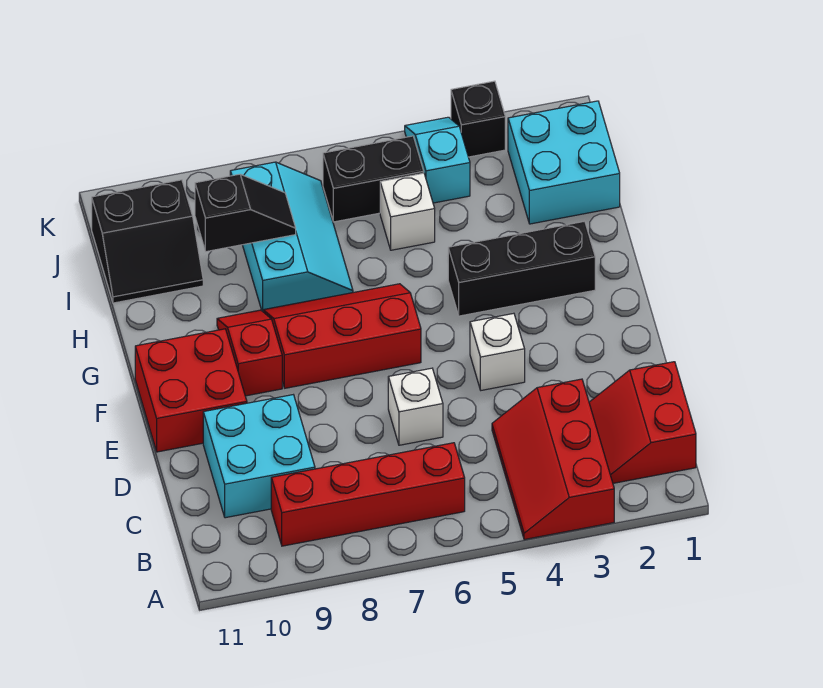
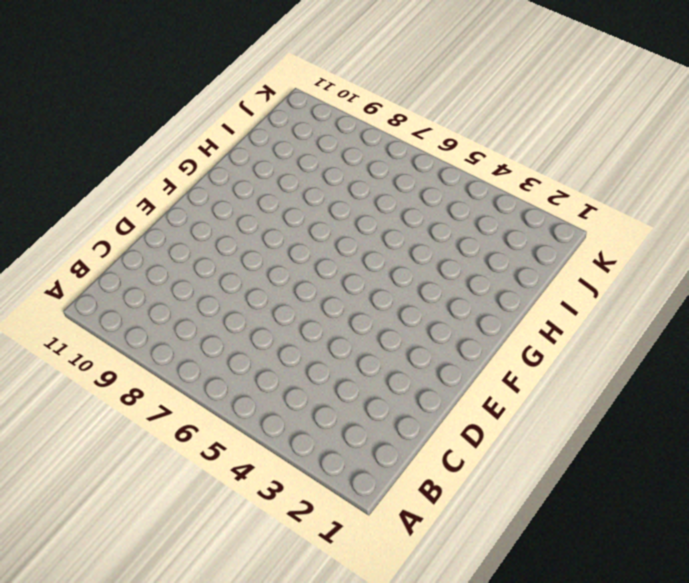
none -> red 2x3 slope [492,379,614,540]
none -> red 2x2 slope [589,362,696,483]
none -> red 1x4 brick [271,443,465,546]

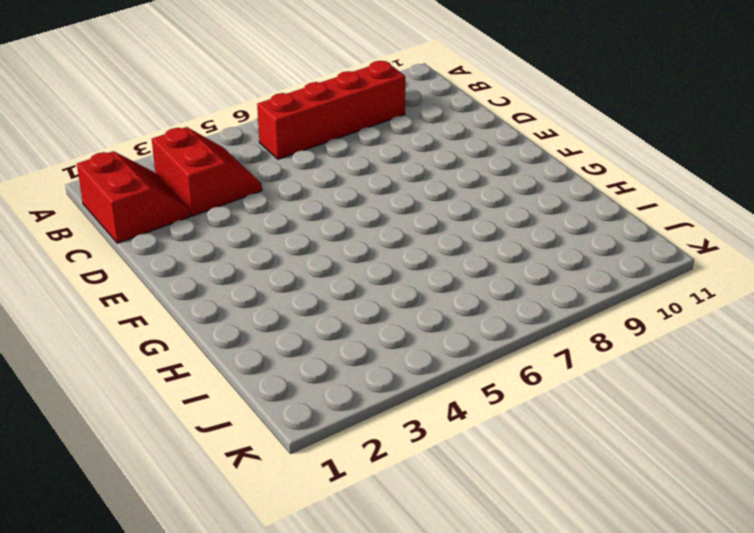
red 2x2 slope [152,127,262,216] -> red 2x3 slope [492,379,614,540]
none -> cyan 2x2 brick [203,395,315,518]
none -> white 1x1 brick [388,368,443,445]
none -> white 1x1 brick [470,313,525,390]

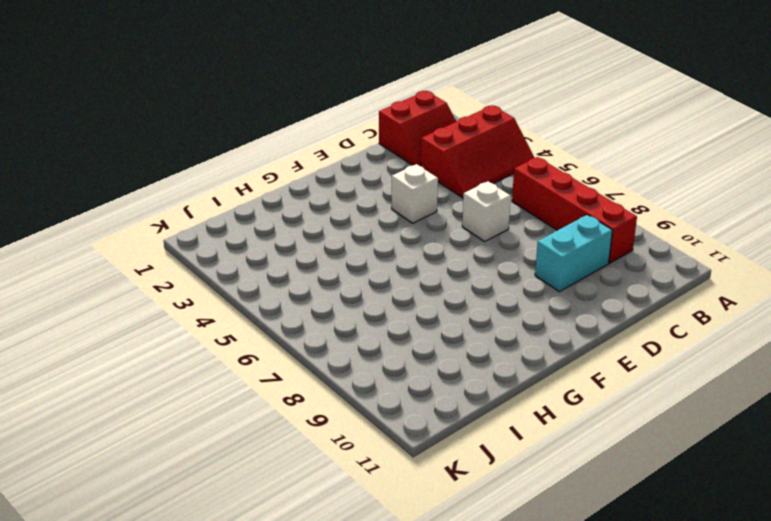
cyan 1x2 brick [535,215,612,292] -> cyan 2x2 brick [203,395,315,518]
none -> red 2x2 brick [135,329,247,452]
none -> red 2x3 slope [263,284,421,388]
none -> red 1x2 slope [217,310,282,396]

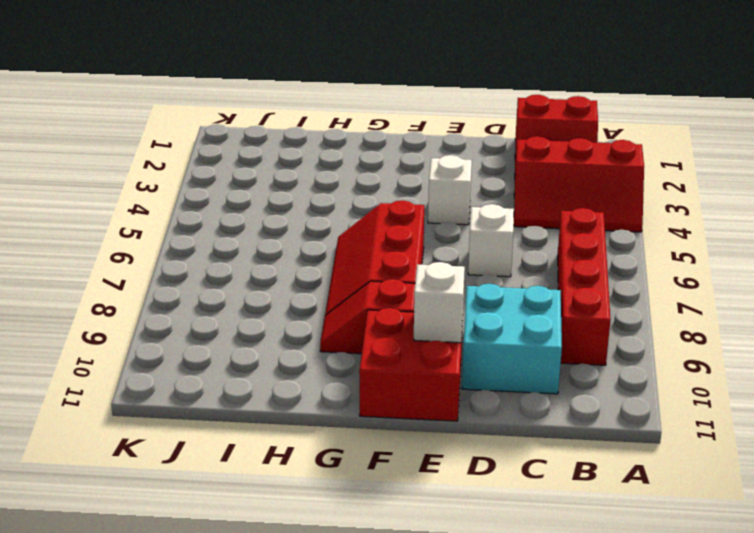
white 1x1 brick [414,262,465,343] -> white 1x1 brick moved to [380,173,435,250]
none -> black 1x3 brick [448,221,595,316]
none -> cyan 2x3 slope [230,162,353,311]
none -> cyan 2x2 brick [508,101,620,224]

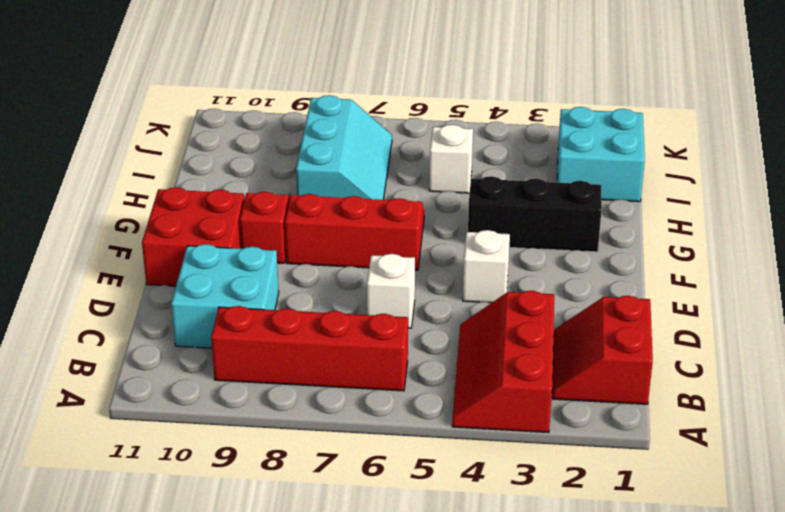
none -> black 2x2 slope [92,180,203,303]
none -> cyan 1x2 slope [405,117,470,203]
none -> black 1x2 brick [323,136,424,222]

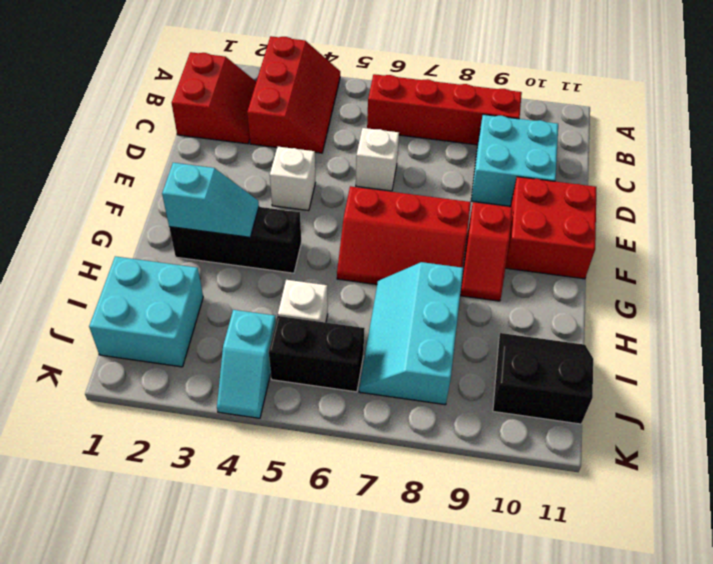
cyan 1x2 slope [162,163,259,237] -> none
none -> black 1x1 brick [451,81,505,157]
none -> black 1x2 slope [195,174,296,252]

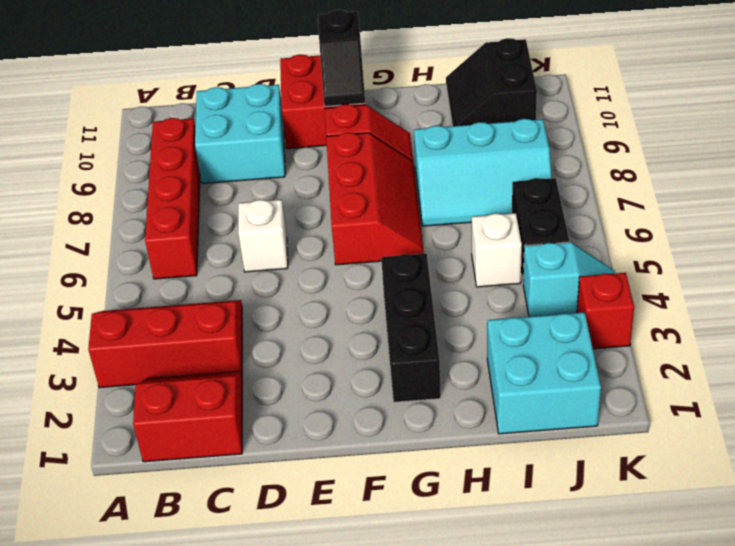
black 1x2 slope [318,10,365,106] -> black 1x2 slope moved to [195,174,296,252]
red 1x1 brick [577,273,634,349] -> black 1x1 brick [451,81,505,157]
none -> white 1x1 brick [470,313,525,390]

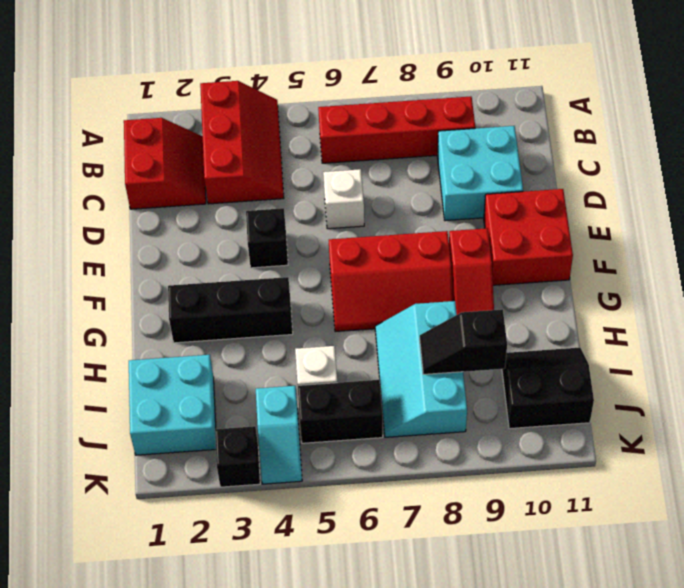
black 1x1 brick [246,208,288,268] -> white 1x1 brick [470,313,525,390]

